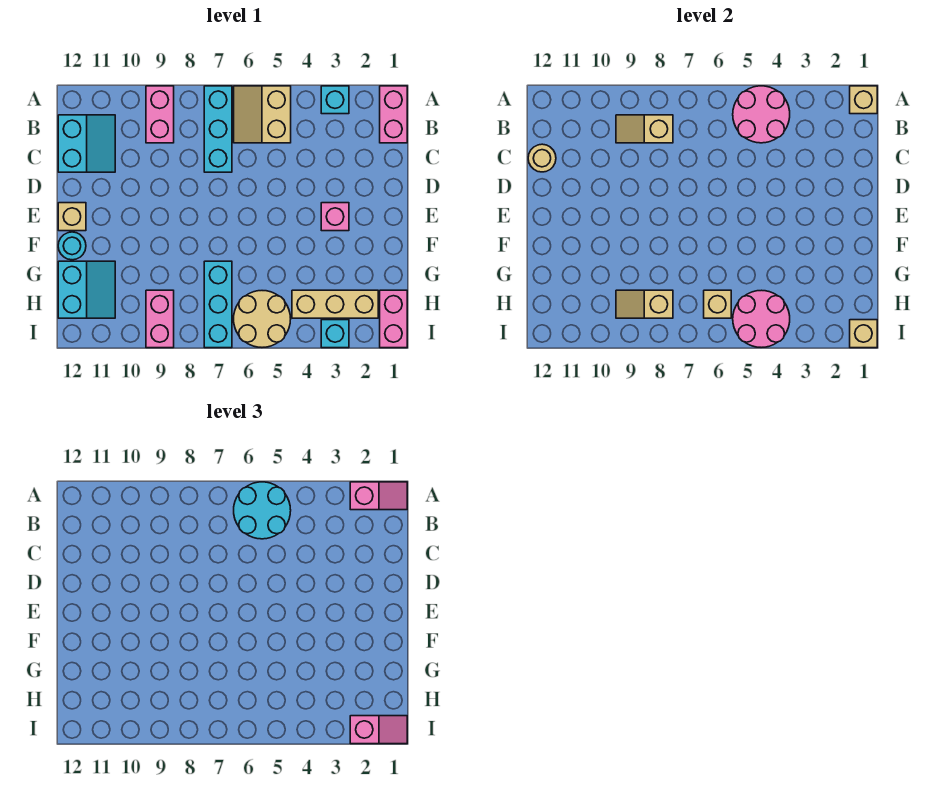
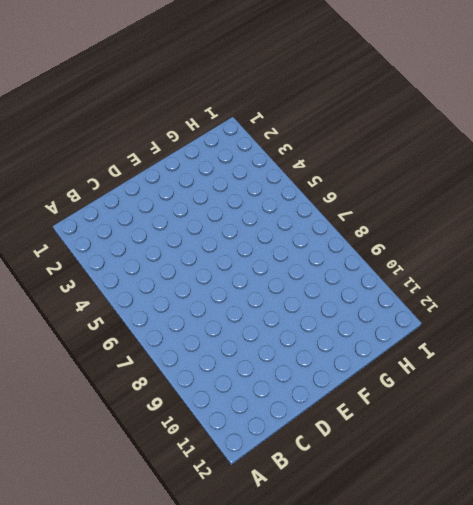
none -> pink 1x2 brick [380,86,407,143]
none -> cyan 1x1 brick [321,86,349,114]
none -> tan 2x2 slope [234,86,291,143]

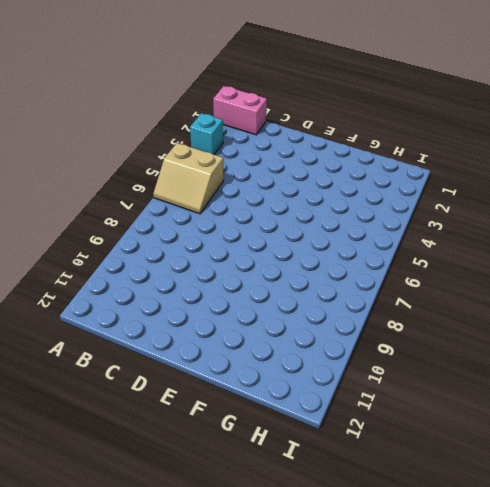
none -> cyan 1x3 brick [204,86,232,172]
none -> pink 1x2 brick [146,86,174,143]
none -> cyan 2x2 slope [58,115,115,172]

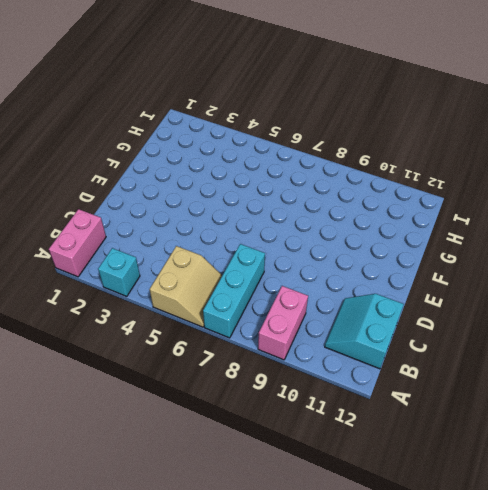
none -> pink 1x1 brick [321,203,349,231]
none -> tan 1x1 brick [58,203,86,231]
none -> cyan 1x1 round brick [58,232,86,260]

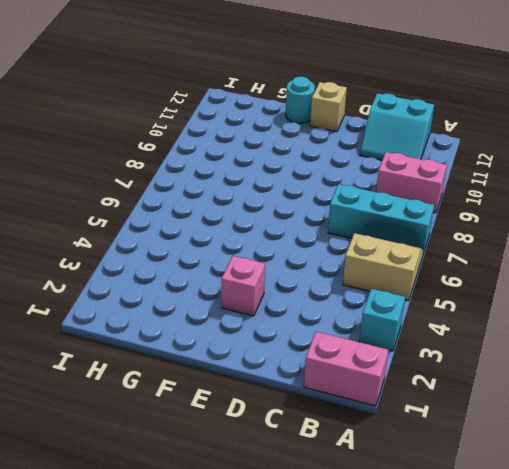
none -> cyan 1x3 brick [204,261,232,348]
none -> cyan 2x2 slope [58,261,115,318]
none -> pink 1x2 brick [380,290,407,348]

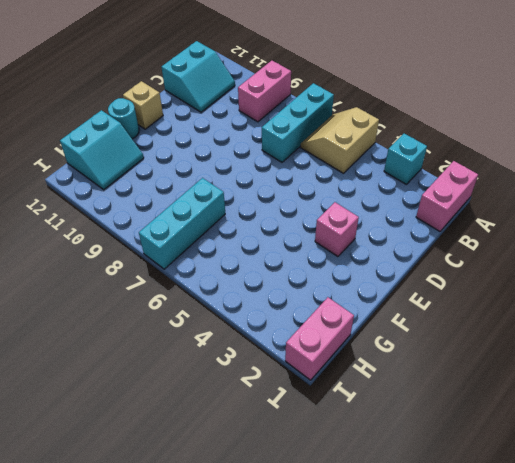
none -> tan 1x3 brick [292,290,378,318]
none -> tan 2x2 round brick [234,291,291,347]
none -> pink 1x2 brick [146,290,174,348]

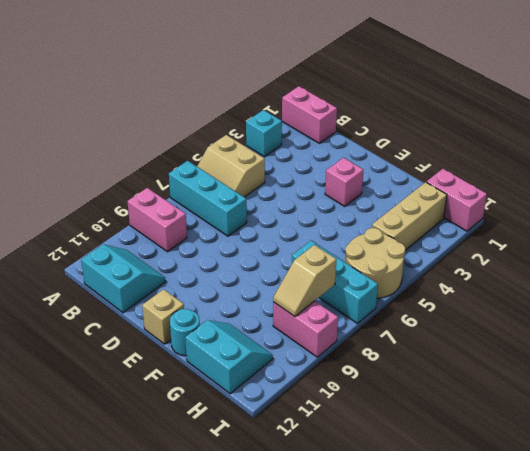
none -> cyan 1x1 brick [321,320,349,348]
none -> tan 1x1 brick [850,86,877,114]
none -> pink 2x2 round brick [733,86,790,143]

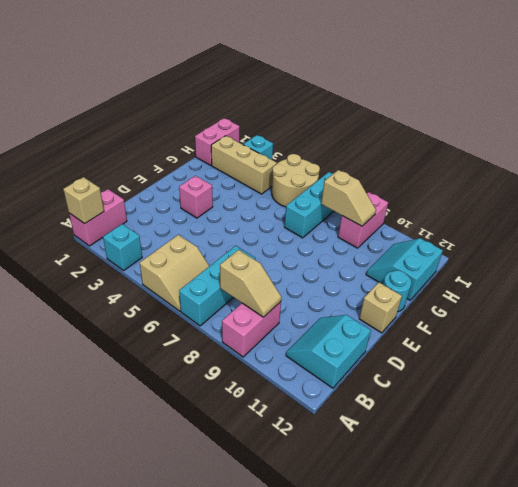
none -> pink 2x2 round brick [733,86,790,143]
none -> tan 1x1 round brick [528,144,556,172]
none -> pink 2x2 round brick [733,290,790,347]

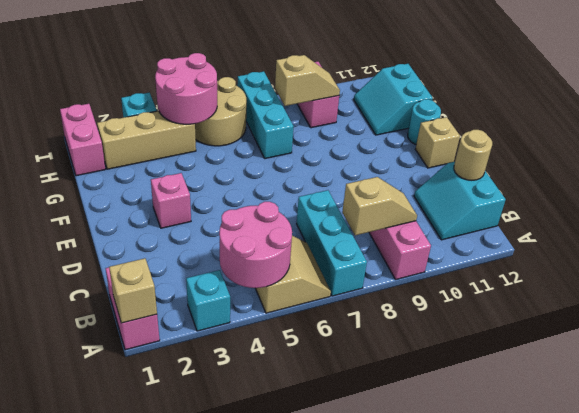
none -> tan 1x1 brick [704,290,731,318]
none -> tan 1x1 brick [850,320,877,348]
none -> pink 1x2 slope [350,482,407,510]

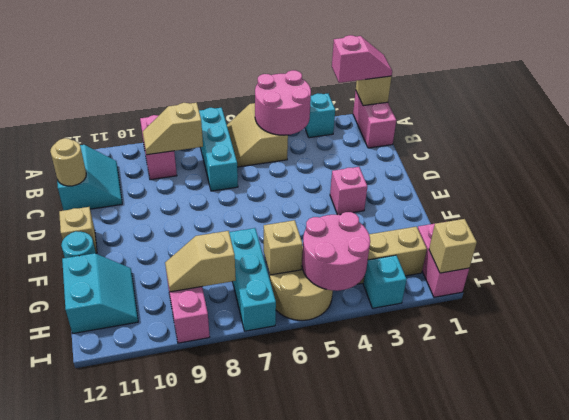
none -> cyan 2x2 round brick [234,482,291,539]
none -> pink 1x2 slope [350,716,407,744]

